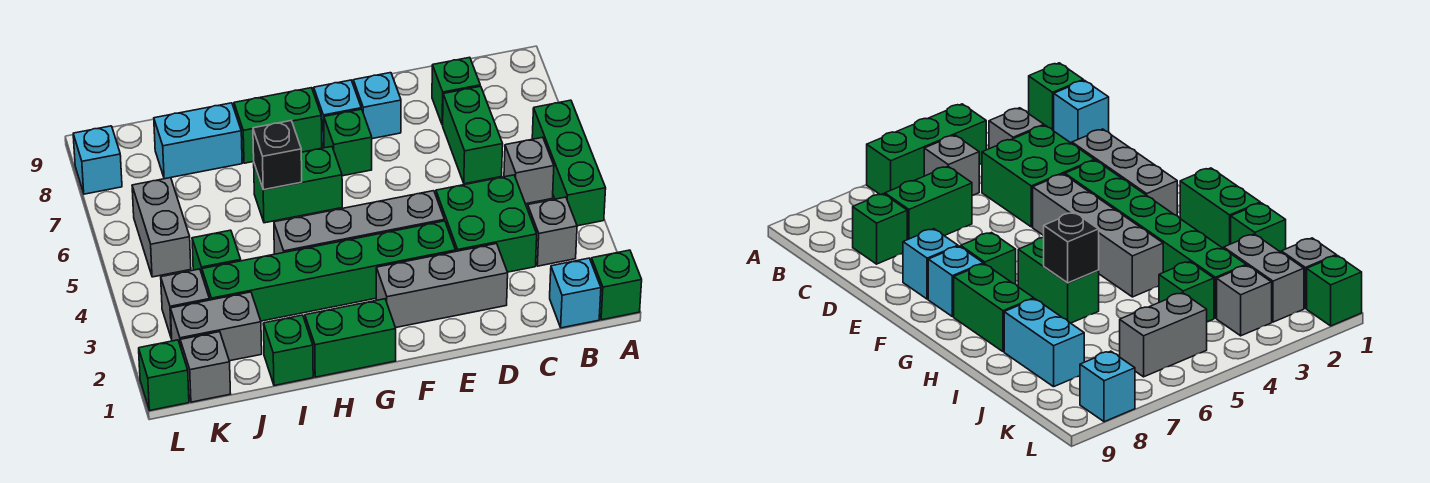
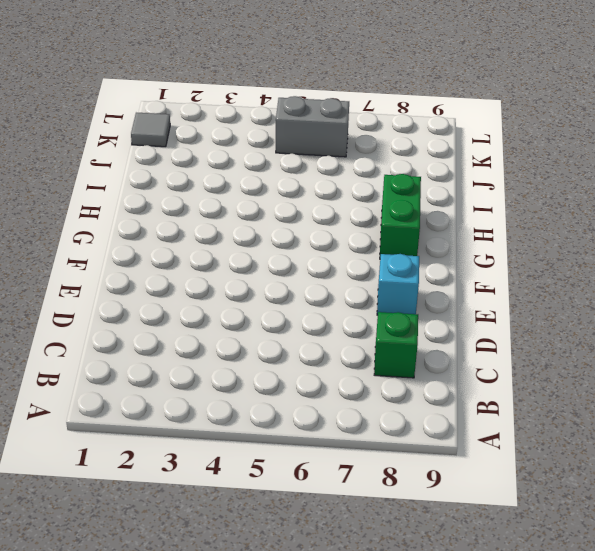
grey 1x1 tile [131,113,170,147] -> grey 1x1 brick [180,332,231,402]
none -> green 1x1 brick [591,250,642,320]
none -> green 1x3 brick [532,100,606,226]
none -> cyan 1x1 brick [550,258,601,328]

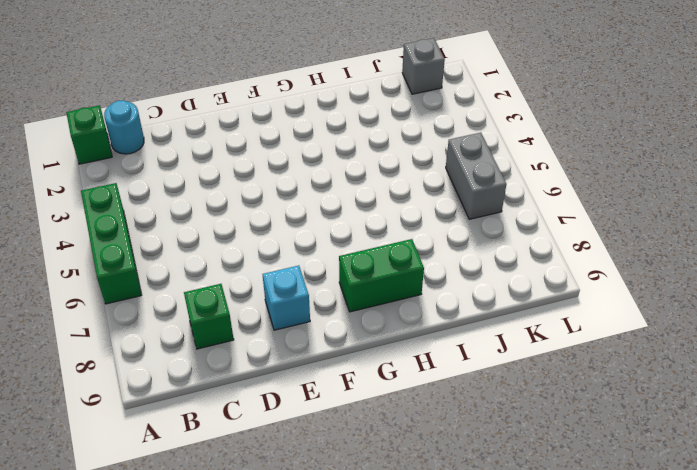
cyan 1x1 round brick [104,100,144,154] -> cyan 1x1 brick [550,258,601,328]
none -> grey 1x1 brick [528,197,577,266]
none -> grey 1x1 brick [504,137,554,204]
none -> green 2x2 brick [436,175,537,272]

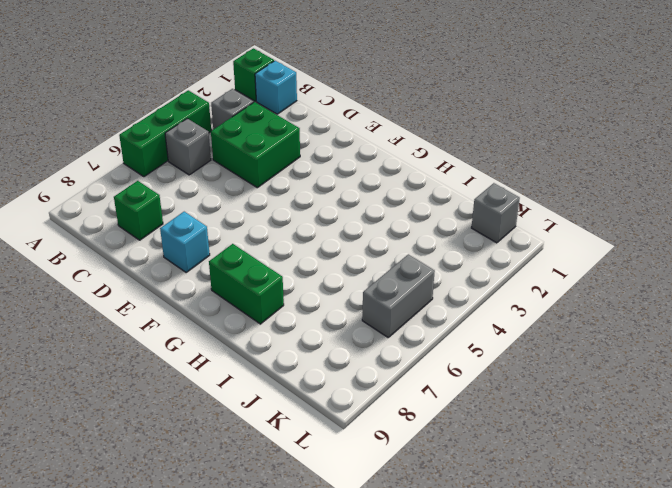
none -> green 1x2 brick [443,86,503,184]
none -> grey 1x3 brick [376,244,508,328]
none -> green 1x6 brick [202,221,456,321]

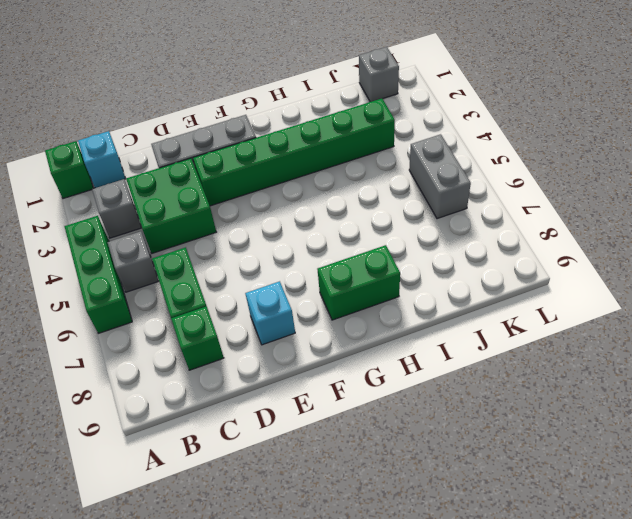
none -> grey 1x4 brick [274,191,444,254]
none -> green 1x1 brick [324,109,372,176]
none -> cyan 1x1 brick [314,80,361,147]

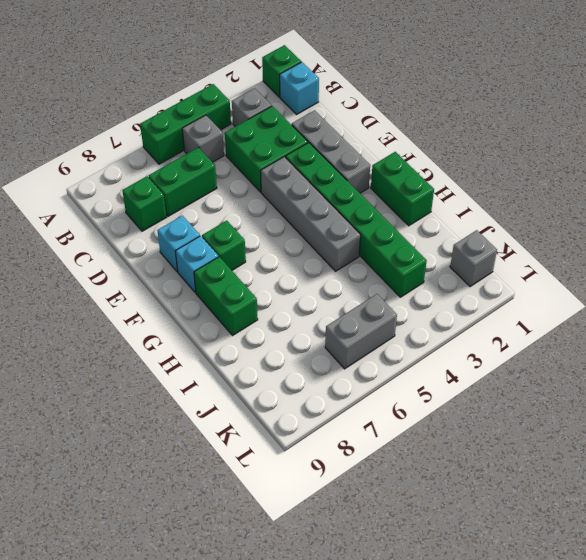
none -> green 1x2 brick [254,147,342,223]
none -> green 1x1 brick [263,315,313,386]
none -> cyan 1x2 brick [154,103,242,179]

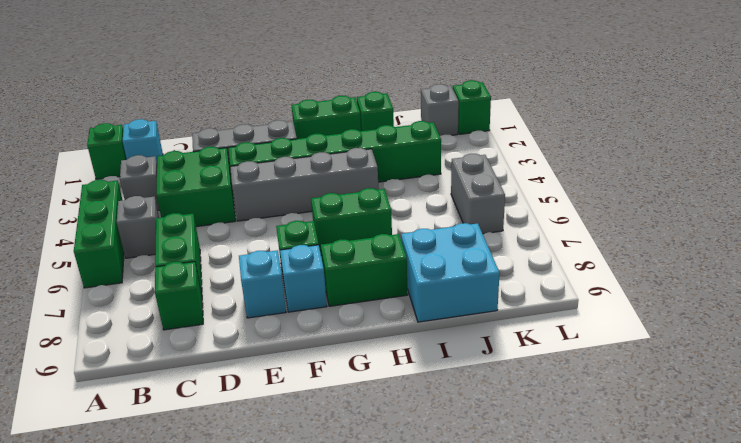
cyan 2x2 brick [401,223,500,322] -> cyan 1x2 brick [154,103,242,179]
none -> grey 1x2 brick [170,292,262,361]
none -> green 1x1 brick [192,230,241,273]
none -> grey 1x1 brick [161,269,209,339]

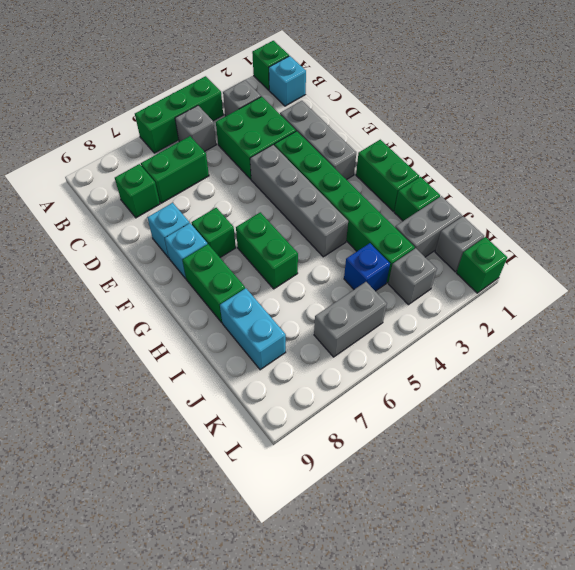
grey 1x2 brick [395,196,462,257] -> grey 1x2 brick turned to [170,292,262,361]
blue 1x1 brick [344,243,390,291] -> green 1x1 brick [192,230,241,273]
none -> cyan 1x1 brick [73,126,122,194]
none -> black 1x1 brick [253,121,302,190]

